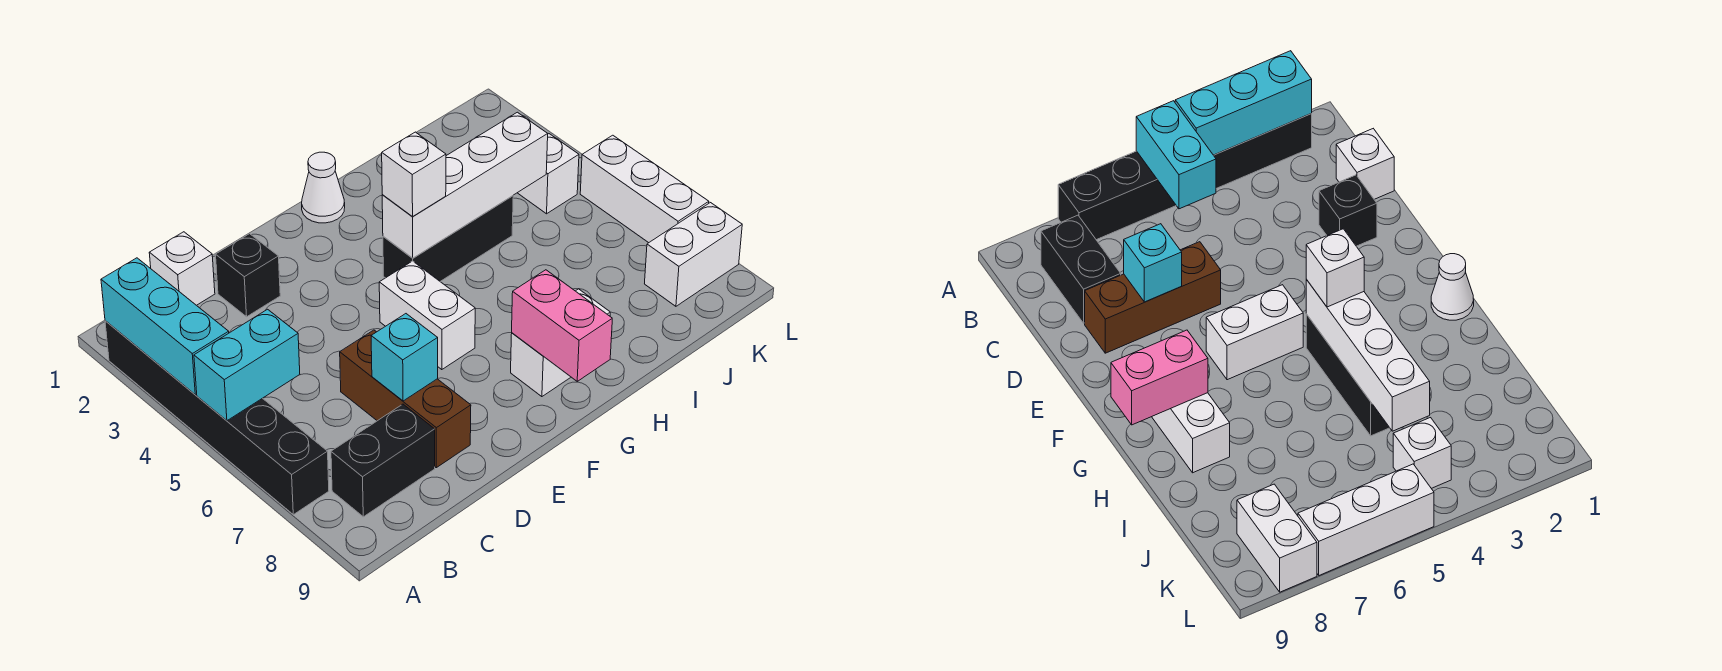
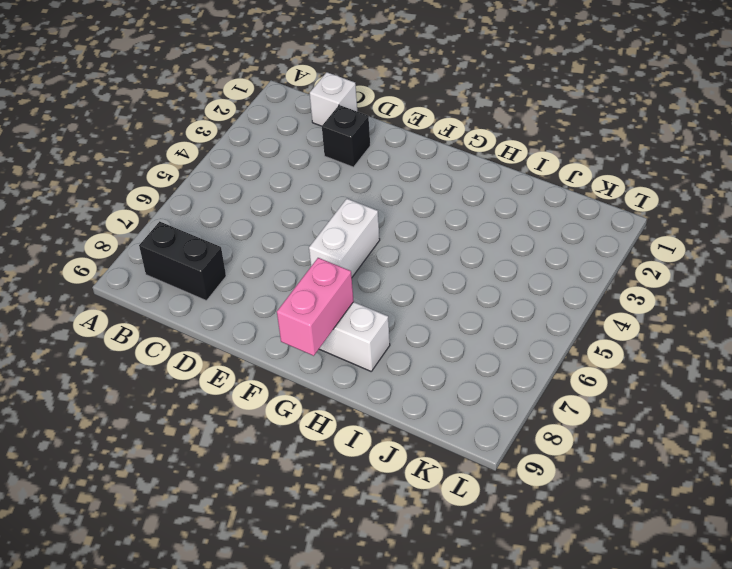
none -> black 1x6 brick [105,321,329,515]
none -> brown 1x3 brick [340,330,471,468]
none -> white 1x1 cone [302,152,345,223]

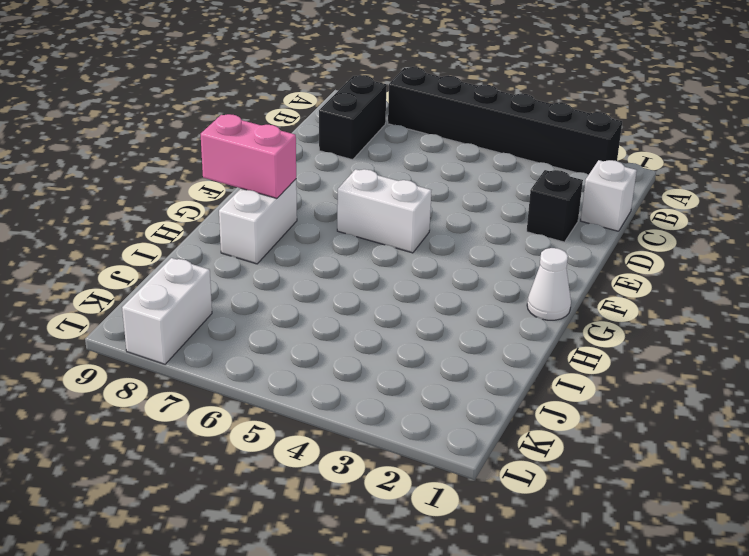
none -> brown 1x3 brick [340,330,471,468]
none -> black 1x3 brick [383,196,513,281]
none -> white 1x1 brick [518,134,579,214]

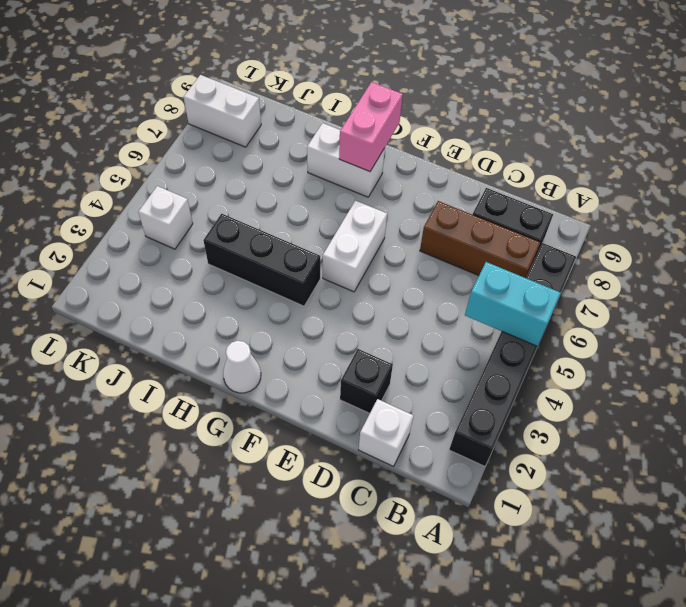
brown 1x3 brick [420,201,540,278] -> brown 1x3 brick turned to [340,330,471,468]
none -> white 1x3 brick [580,135,709,243]
none -> cyan 1x3 brick [101,258,229,395]
none -> cyan 1x1 brick [371,314,438,401]

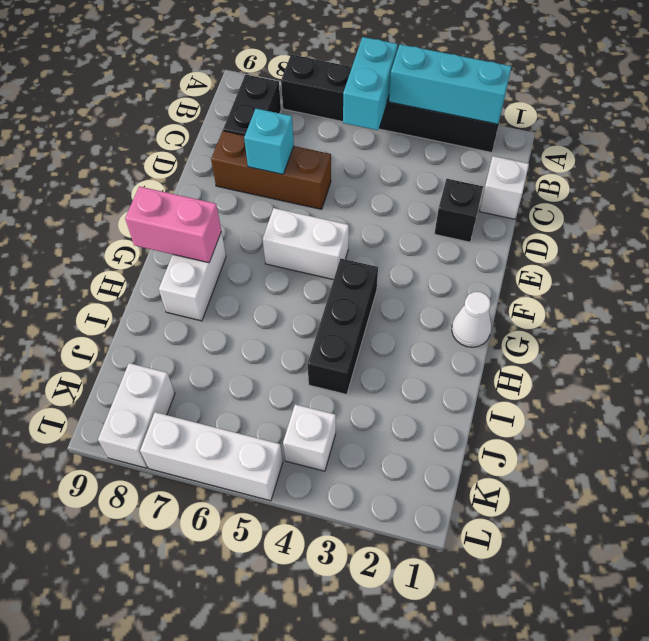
none -> white 1x4 brick [382,112,548,258]
none -> white 1x1 brick [382,132,446,217]

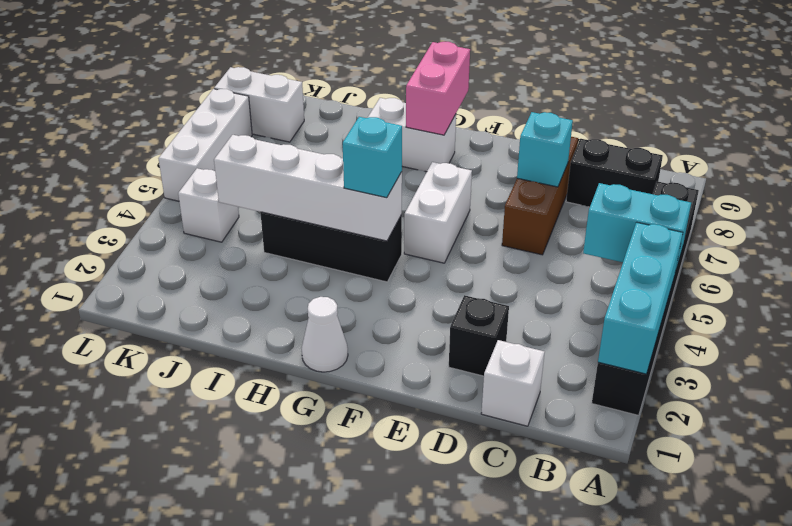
cyan 1x1 brick [343,117,402,198] -> white 1x1 brick [382,132,446,217]

